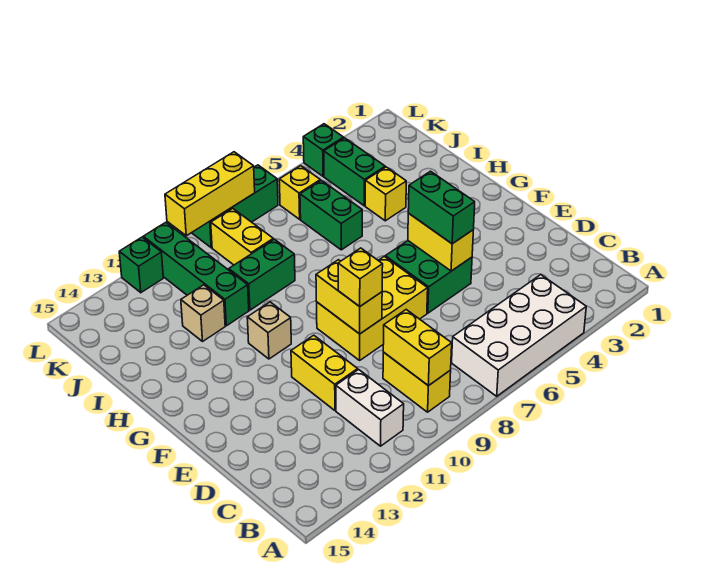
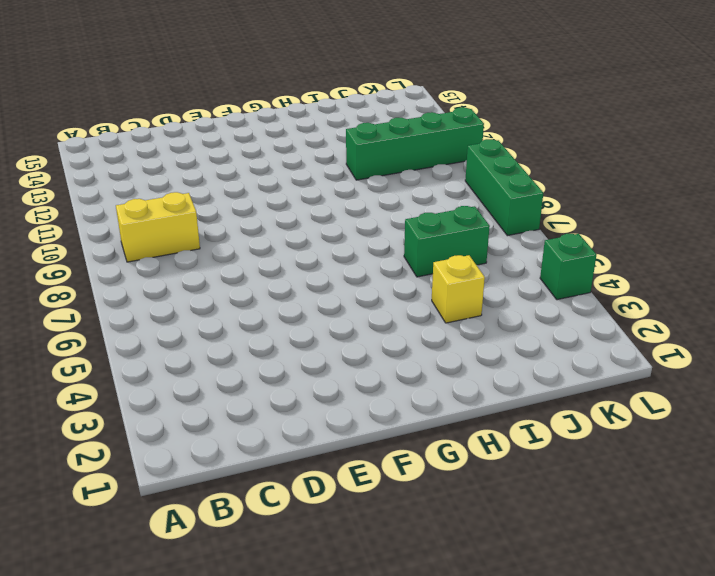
none -> white 2x4 brick [452,275,586,396]
none -> white 1x2 brick [336,370,404,446]
none -> yellow 1x2 brick [291,335,358,411]

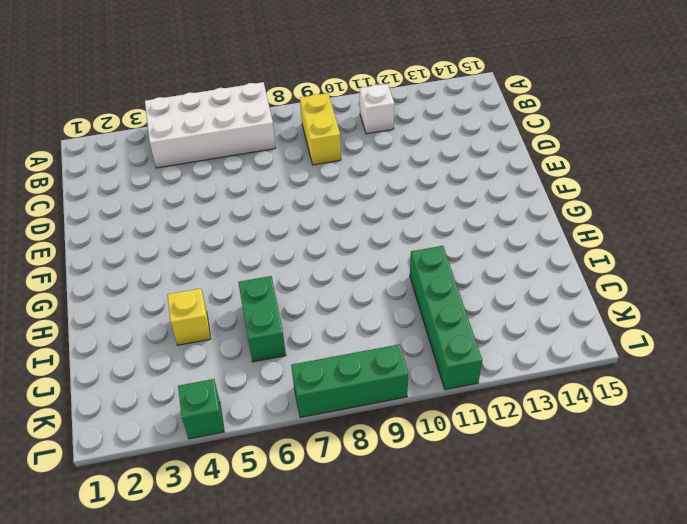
white 1x1 brick [360,84,394,134] -> white 1x2 brick [336,370,404,446]
none -> yellow 1x2 brick [291,335,358,411]
none -> green 2x2 brick [385,241,472,313]
none -> yellow 2x3 brick [317,256,428,360]

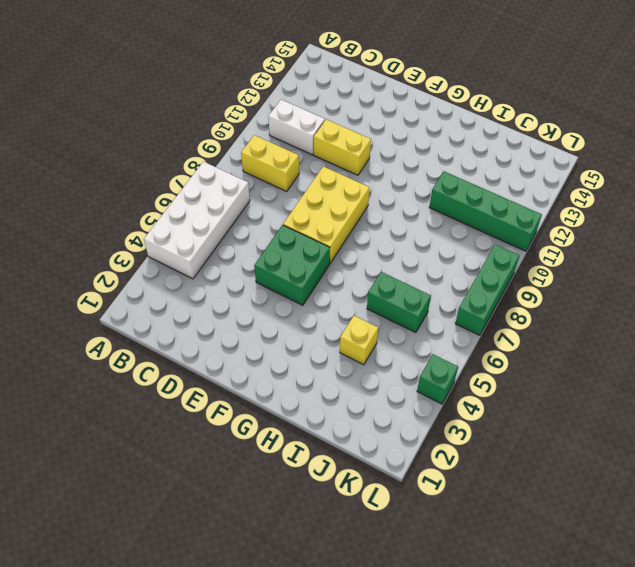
none -> tan 1x1 brick [247,302,291,359]
none -> green 1x2 brick [229,239,295,310]
none -> tan 1x1 brick [181,285,225,341]

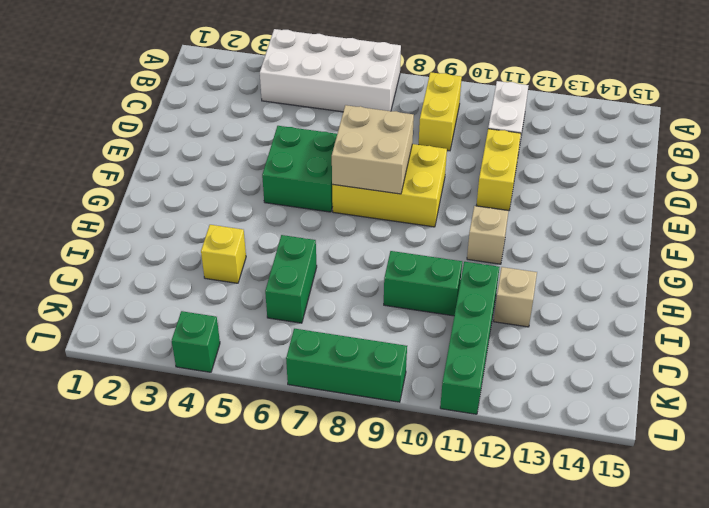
tan 2x2 brick [332,105,414,194] -> none
none -> green 1x2 brick [324,138,385,206]
none -> yellow 1x2 brick [211,208,273,265]
none -> yellow 1x1 brick [279,166,320,219]

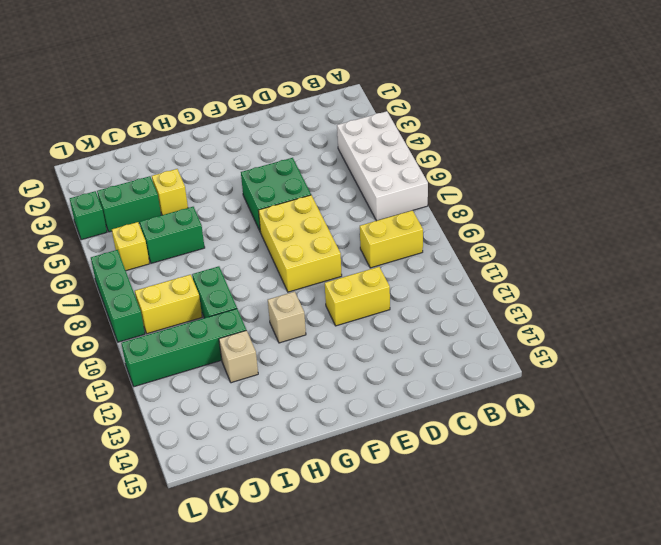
none -> white 1x2 brick [336,370,404,446]
none -> green 1x1 brick [119,237,163,293]
none -> yellow 1x2 brick [383,310,452,386]

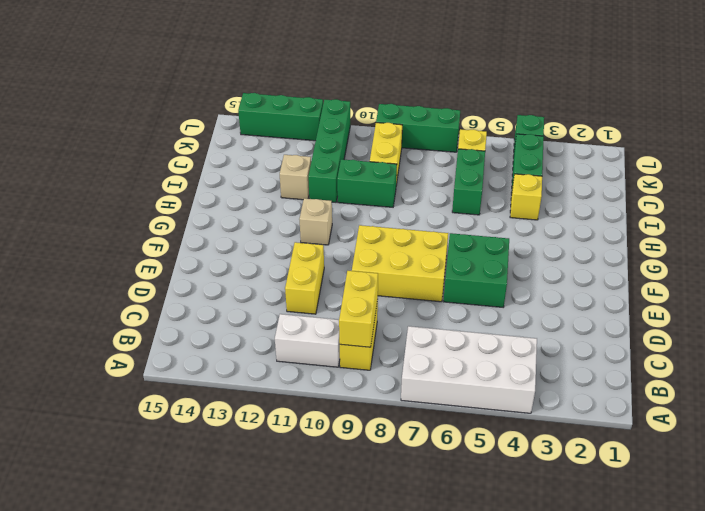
white 1x2 brick [275,314,340,367] -> white 1x2 brick turned to [336,370,404,446]
green 1x3 brick [238,93,323,141] -> green 1x1 brick [119,237,163,293]
none -> yellow 1x2 brick [408,214,473,271]
none -> yellow 1x2 brick [316,260,382,334]
none -> yellow 1x3 brick [165,152,255,236]

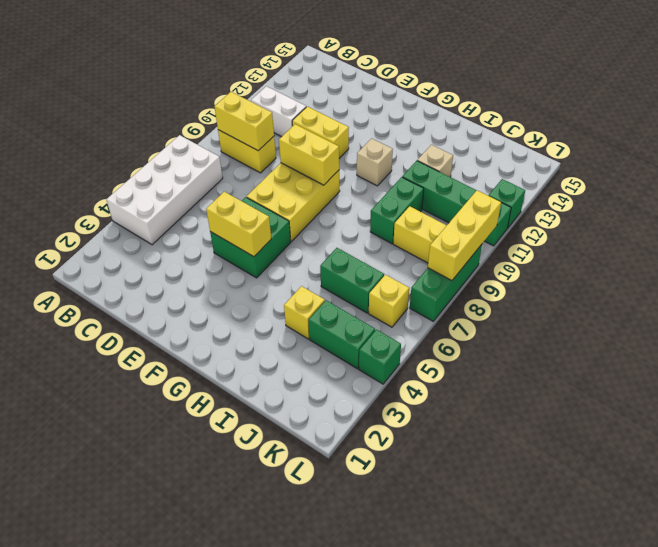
none -> green 1x2 brick [408,171,475,244]
none -> yellow 1x1 brick [338,248,383,306]

